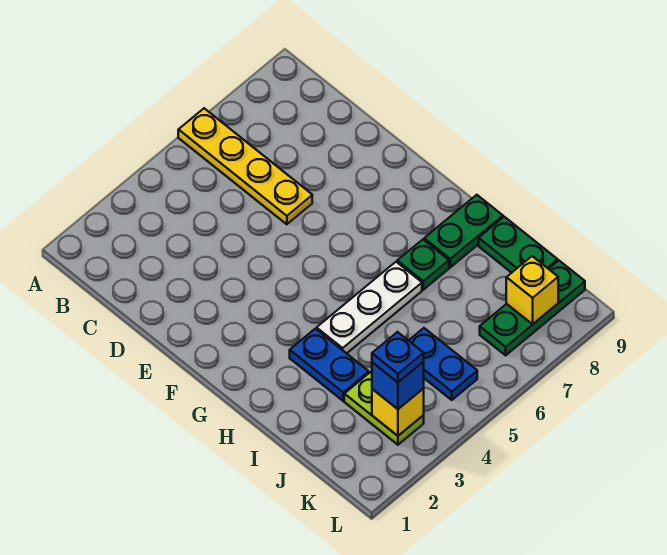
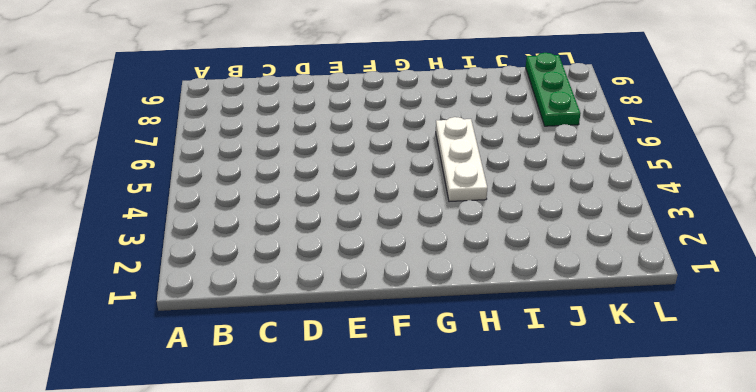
none -> yellow 1x4 plate [178,108,312,224]
none -> blue 1x2 plate [290,329,369,401]
none -> green 1x1 plate [397,240,449,290]

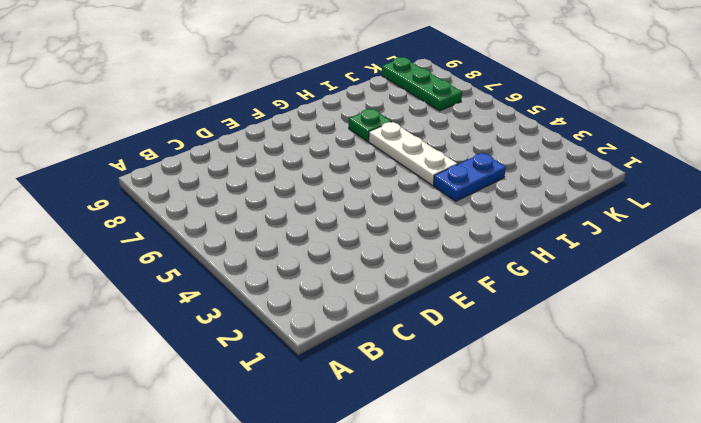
none -> yellow 1x4 plate [178,108,312,224]
none -> green 1x2 plate [424,195,503,267]
none -> green 1x2 plate [479,217,558,273]

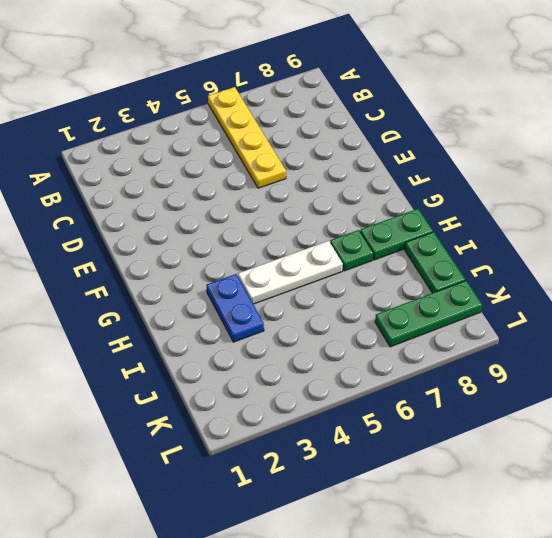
none -> lime 1x2 plate [344,373,424,445]
none -> blue 1x2 plate [408,328,477,400]
none -> yellow 1x1 brick [372,388,424,436]

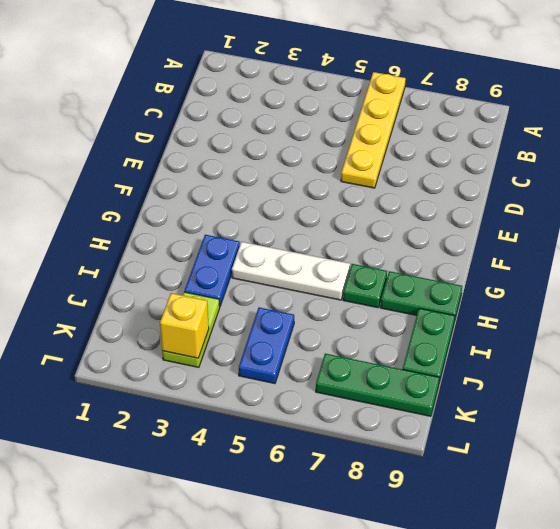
none -> yellow 1x1 brick [506,256,558,324]
none -> blue 1x1 brick [372,362,424,409]
none -> blue 1x1 plate [372,332,424,382]

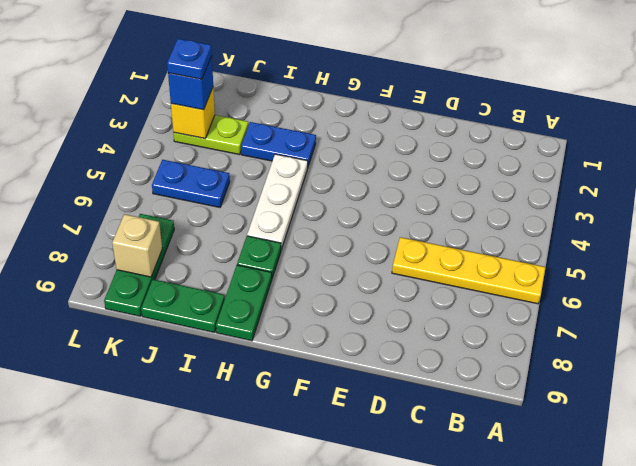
tan 1x1 brick [112,214,162,277] -> yellow 1x1 brick [506,256,558,324]

